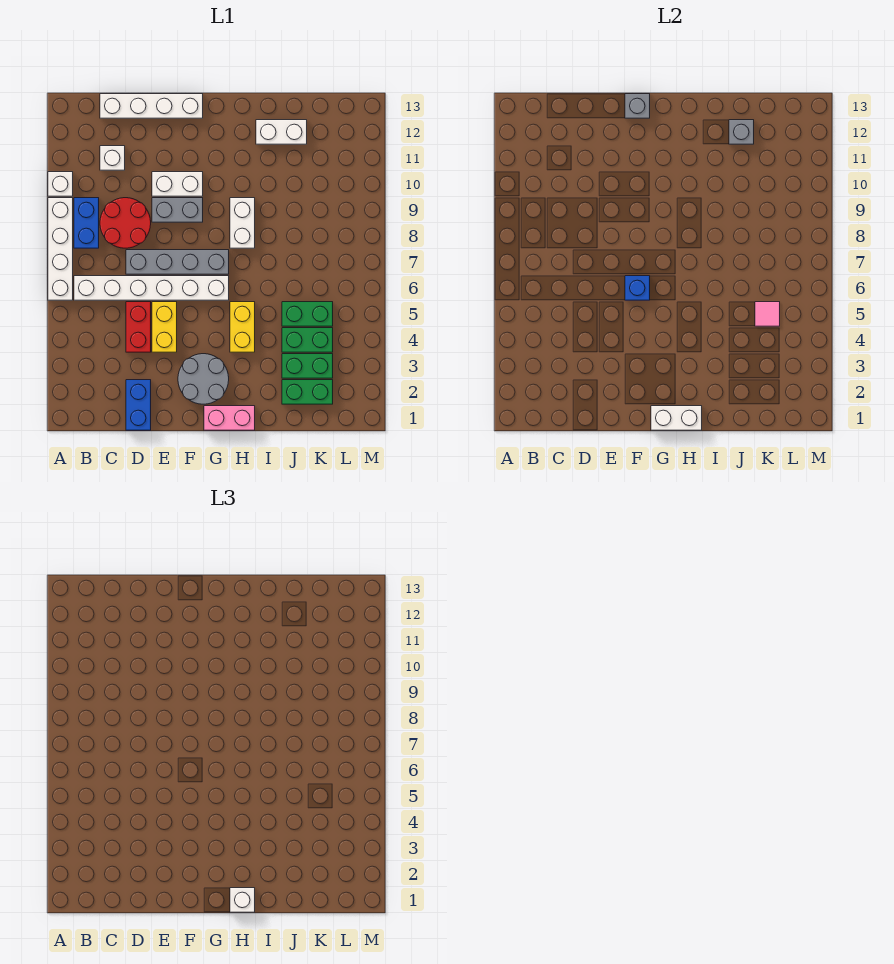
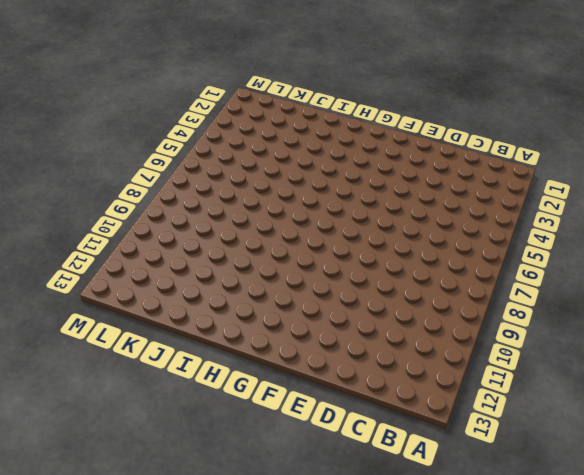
none -> white 1x4 brick [48,198,73,300]
none -> white 1x1 brick [48,172,73,196]
none -> white 1x6 brick [74,276,229,300]

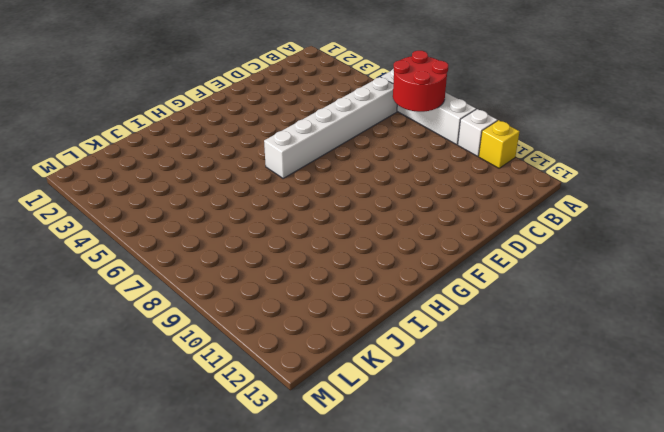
red 2x2 round brick [393,51,448,112] -> red 2x2 round brick moved to [100,198,151,248]
yellow 1x1 brick [479,120,520,168] -> none
none -> blue 1x2 brick [74,198,99,248]
none -> white 1x1 brick [100,146,125,170]
none -> white 1x4 brick [100,94,203,118]

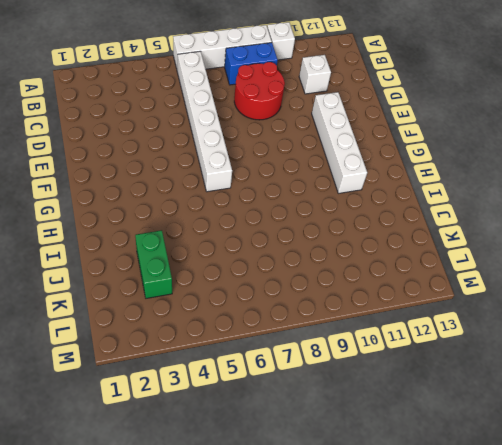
white 1x4 brick [312,92,367,193] -> white 1x4 brick moved to [100,94,203,118]
none -> blue 1x2 brick [126,380,151,430]
none -> red 1x2 brick [126,302,151,352]
none -> grey 1x4 brick [126,250,229,274]

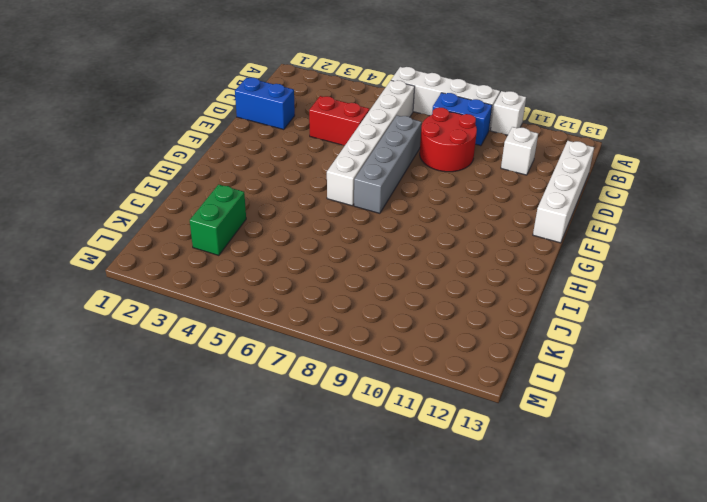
none -> yellow 1x2 brick [152,302,177,352]
none -> grey 1x2 brick [152,198,203,222]
none -> white 1x2 brick [152,172,203,196]

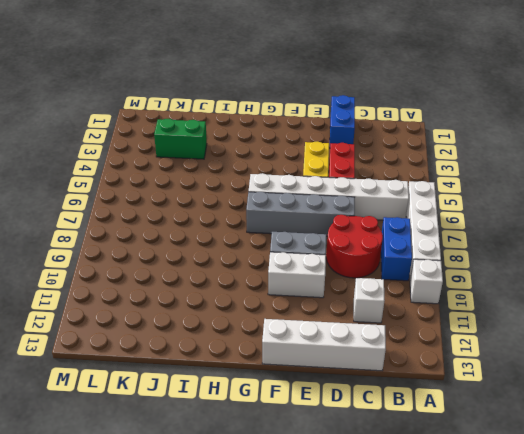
none -> grey 2x2 round brick [178,354,229,404]
none -> pink 1x2 brick [204,406,255,430]
none -> yellow 1x2 brick [230,302,255,352]

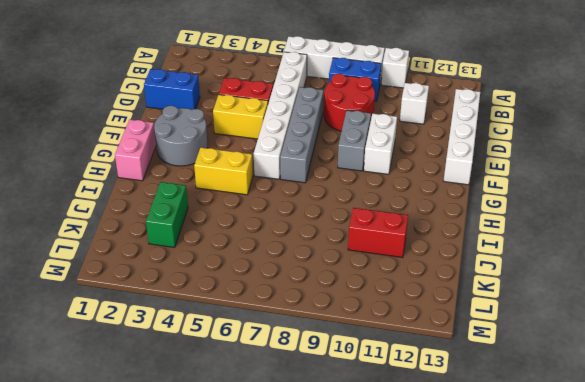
red 1x2 brick [348,208,408,258] -> none
none -> white 1x2 brick [230,198,255,248]
none -> white 1x2 brick [256,120,307,144]
none -> green 1x2 brick [282,380,333,404]

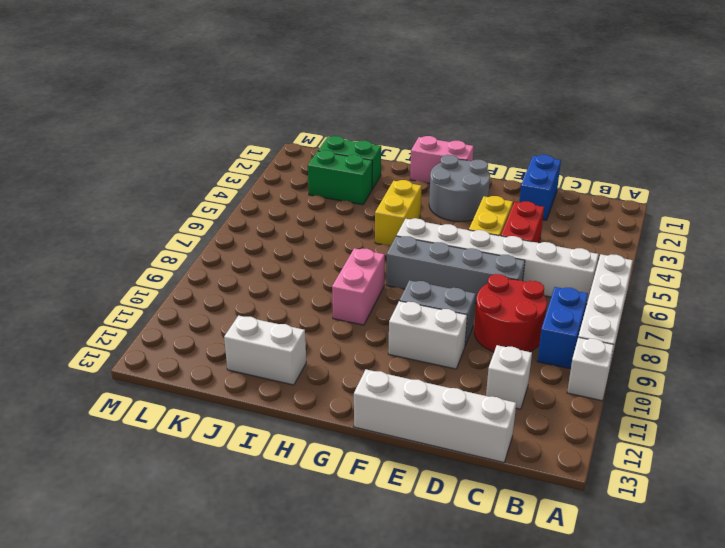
pink 1x2 brick [332,248,385,325] -> white 1x2 brick [230,198,255,248]
none -> green 1x2 brick [282,328,333,352]
none -> green 1x2 brick [282,302,333,326]
none -> blue 1x1 brick [625,276,650,300]

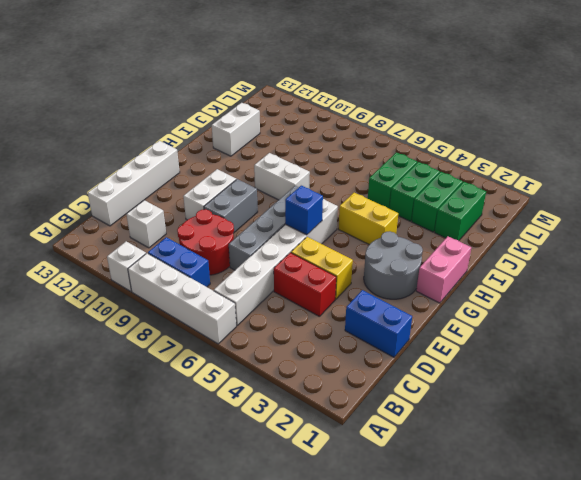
none -> grey 1x1 brick [625,94,650,118]
none -> white 1x2 brick [651,406,702,430]
none -> grey 1x1 brick [729,120,754,144]

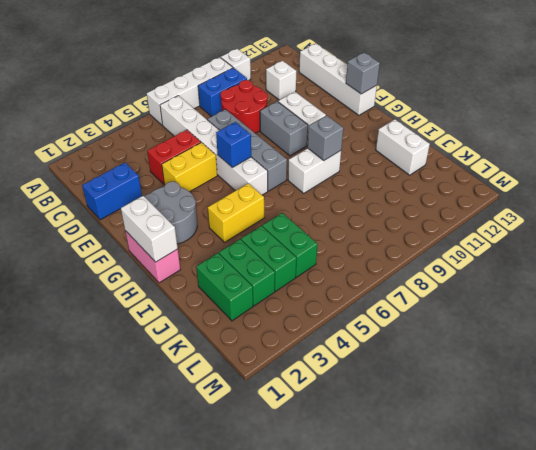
grey 1x1 brick [308,115,343,160] -> grey 1x1 brick moved to [729,120,754,144]
none -> pink 1x1 tile [755,302,780,326]
none -> white 1x1 brick [230,888,255,912]

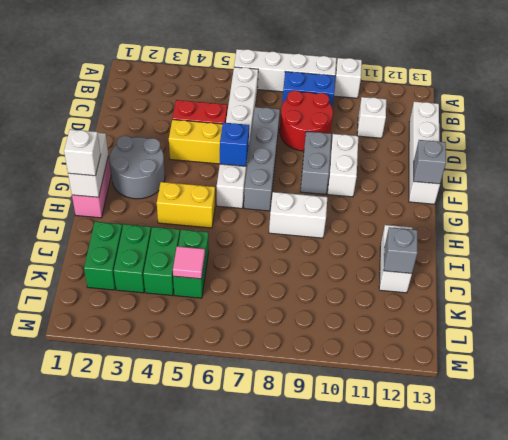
none -> blue 1x2 brick [126,380,151,430]

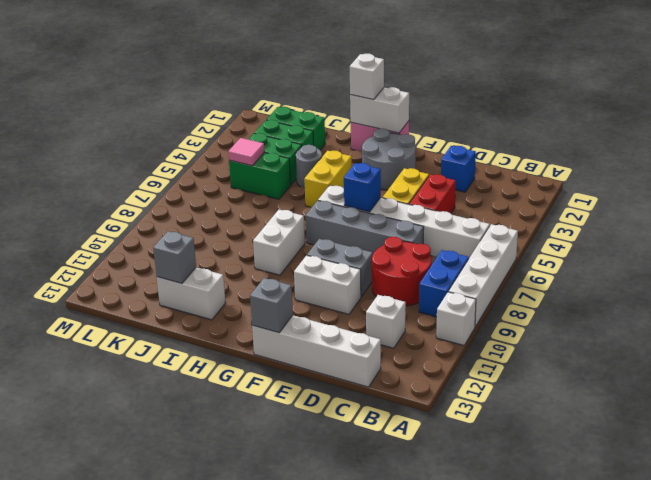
blue 1x1 brick [441,146,476,192] -> blue 1x2 brick [126,380,151,430]
grey 1x1 round brick [296,145,322,188] -> none

